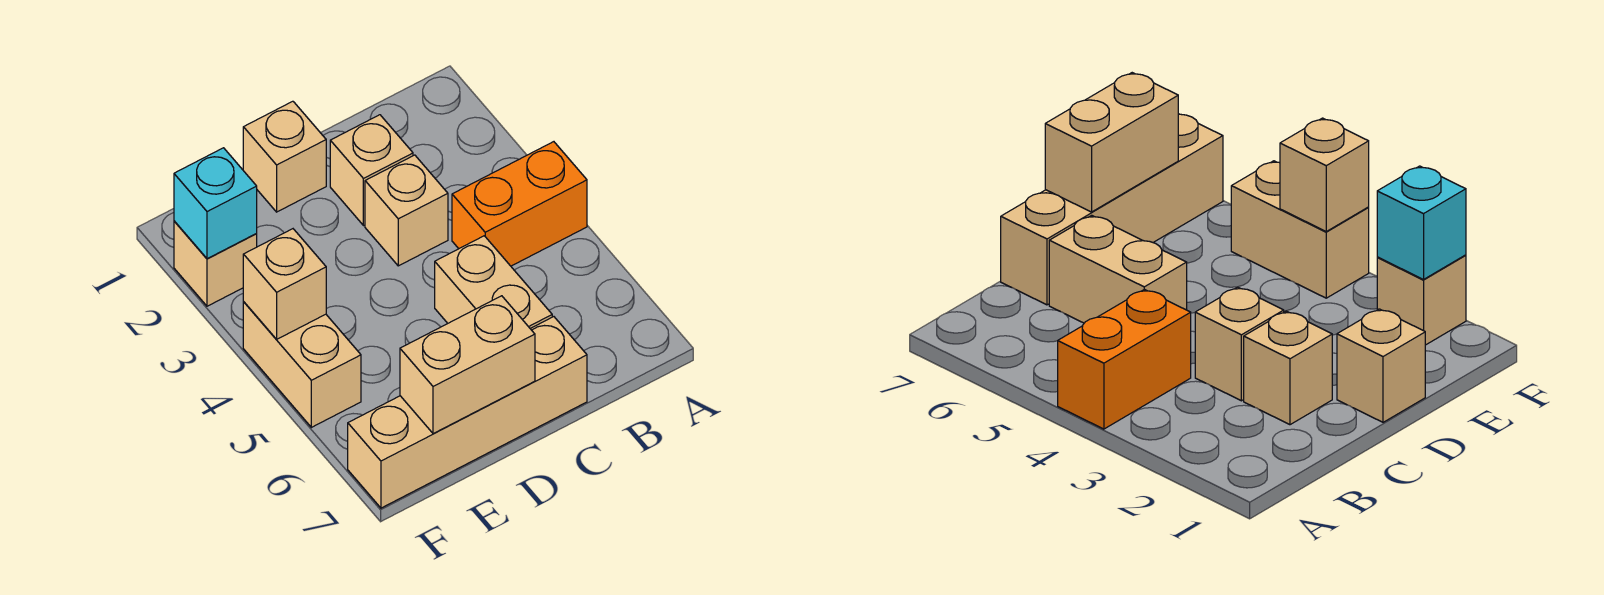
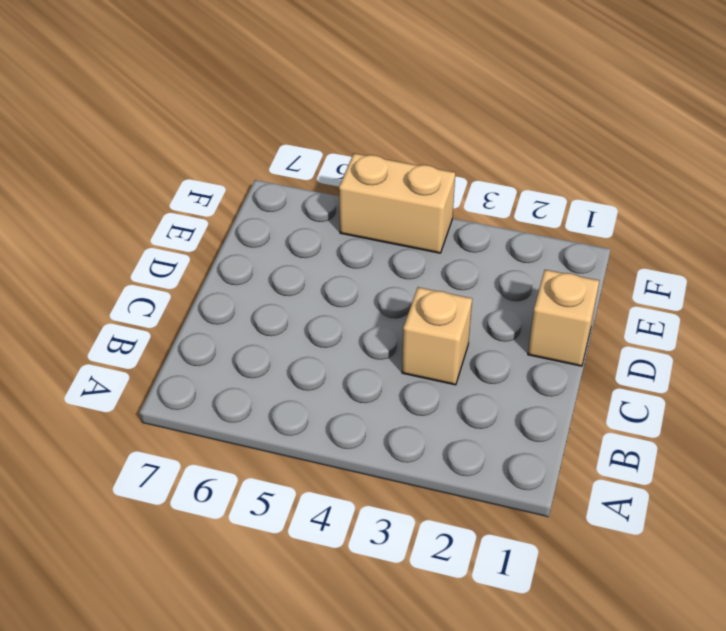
none -> orange 1x2 brick [452,142,587,266]
none -> tan 1x1 brick [330,115,413,226]

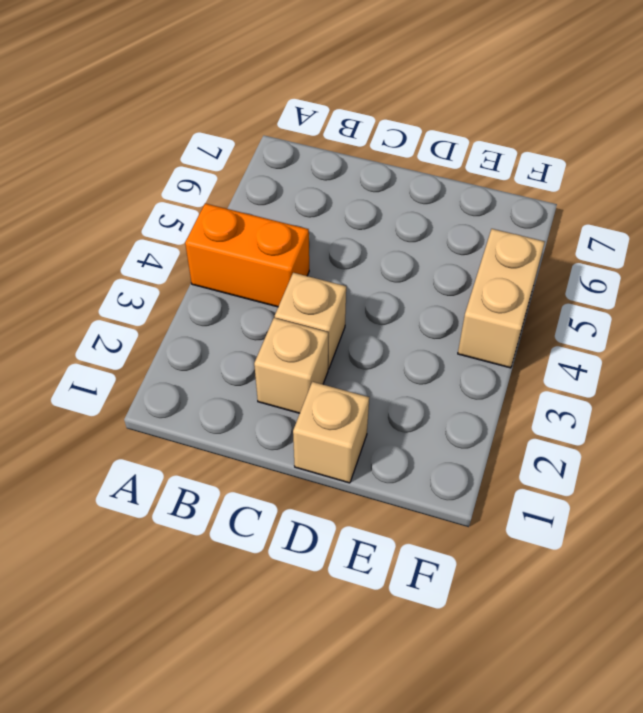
none -> tan 1x2 brick [435,236,552,328]
none -> tan 1x4 brick [348,317,587,508]

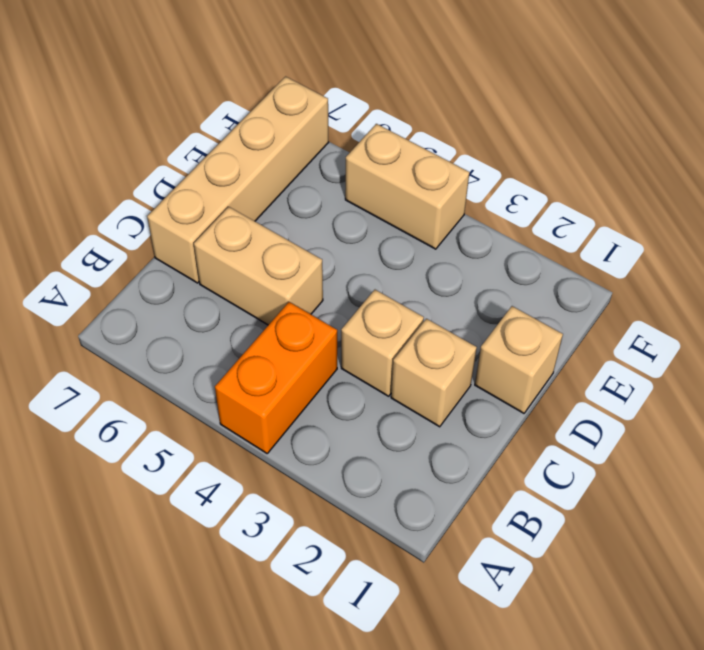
none -> tan 1x1 brick [174,221,257,306]
none -> tan 1x2 brick [400,296,535,434]

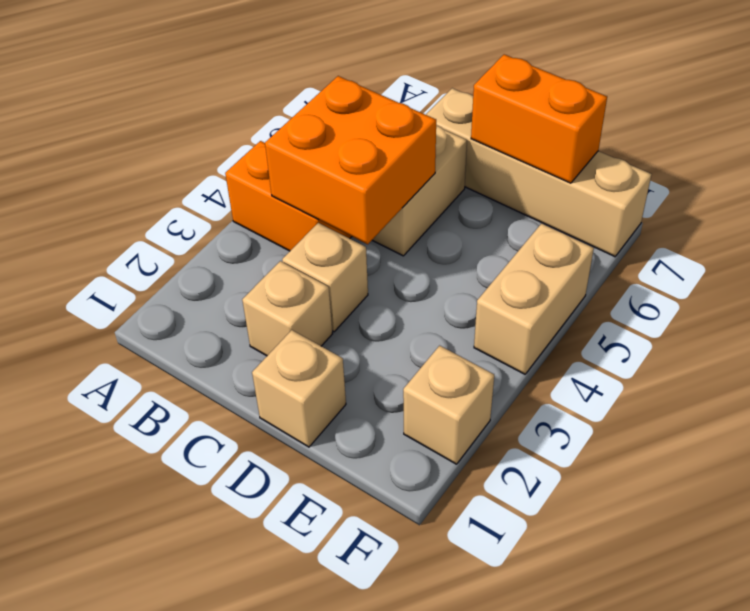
orange 2x2 brick [265,76,436,244] -> none
orange 1x2 brick [471,54,607,183] -> tan 1x2 brick [400,296,535,434]
none -> cyan 1x1 brick [174,148,257,259]
none -> tan 1x1 brick [243,229,326,339]

